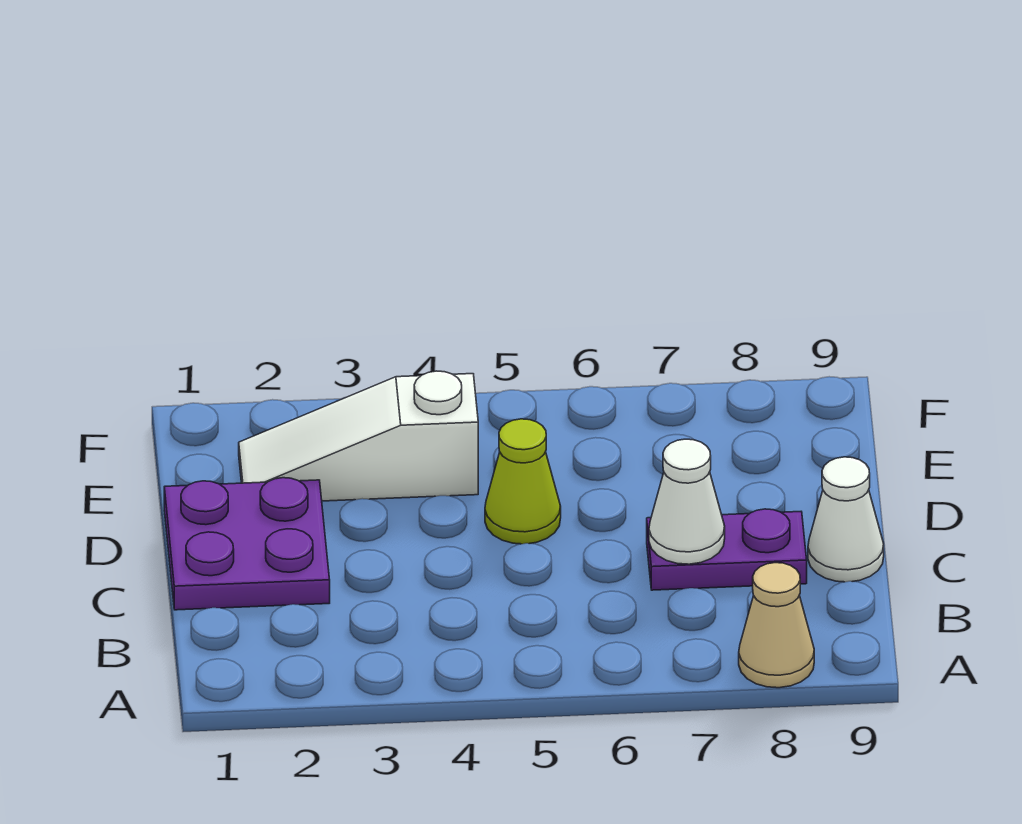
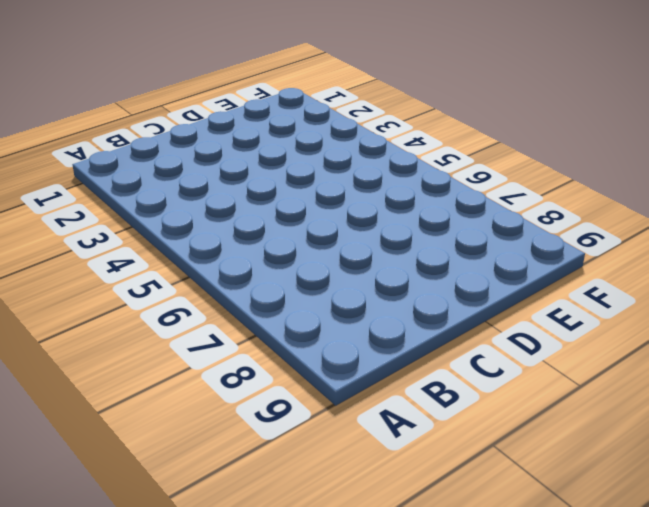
none -> tan 1x1 cone [739,563,814,688]
none -> purple 2x2 plate [164,478,330,610]

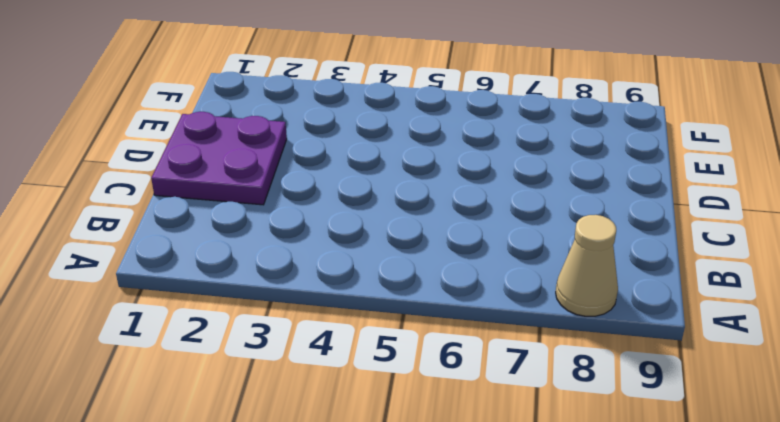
none -> purple 1x2 plate [647,509,807,590]
none -> white 1x1 cone [808,457,884,582]

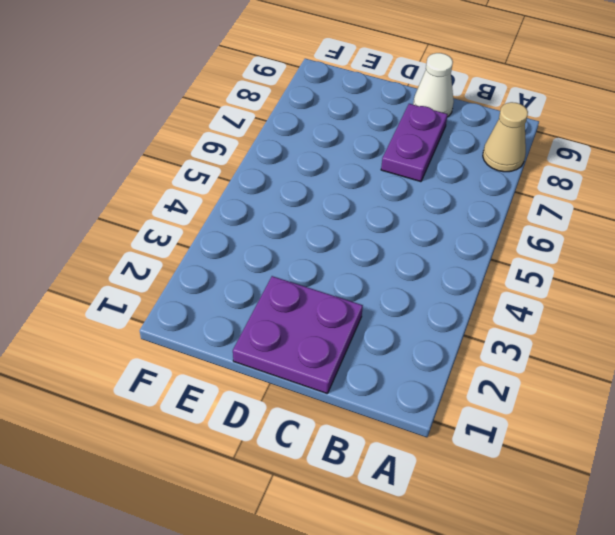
none -> lime 1x1 cone [485,419,561,544]
none -> white 1x3 slope [239,371,478,501]

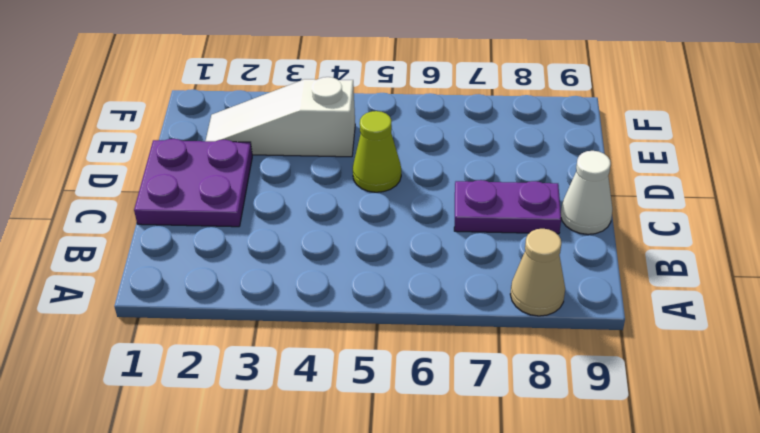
none -> white 1x1 cone [649,439,725,564]

